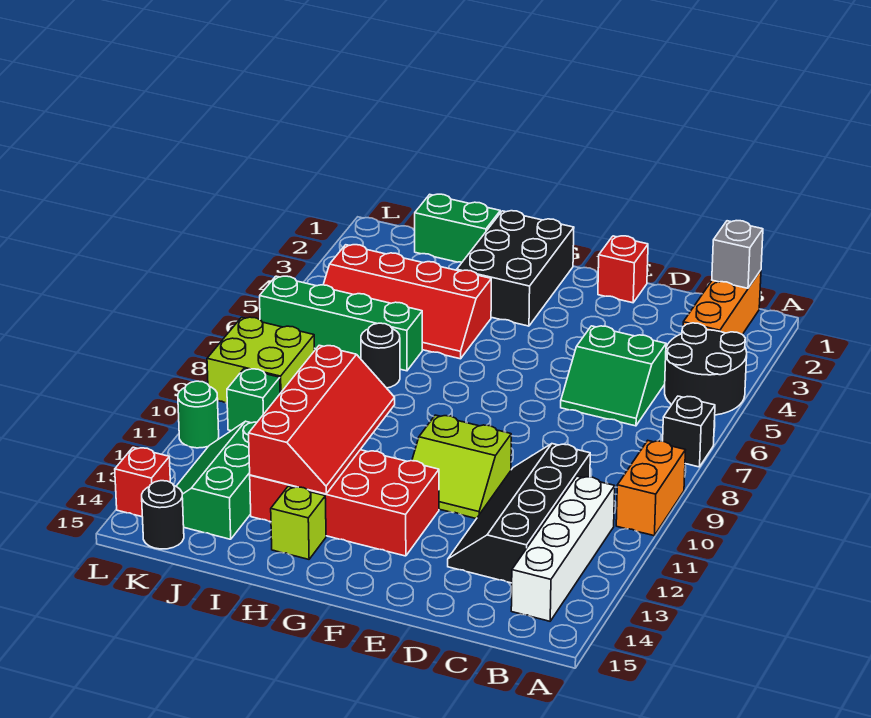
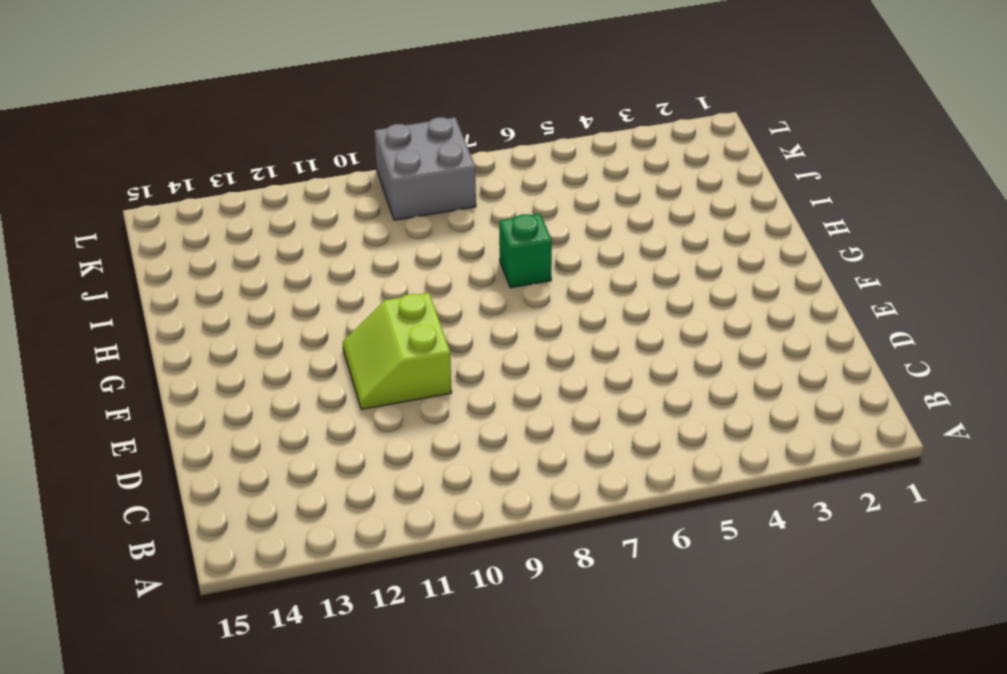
green 1x1 brick [499,214,552,288] -> green 1x1 brick moved to [227,369,280,431]
grey 2x2 brick [374,117,476,220] -> lime 2x2 brick [207,317,315,403]
none -> black 2x2 round brick [665,323,747,415]
none -> black 1x1 brick [663,396,715,467]
none -> orange 1x2 brick [616,441,685,536]

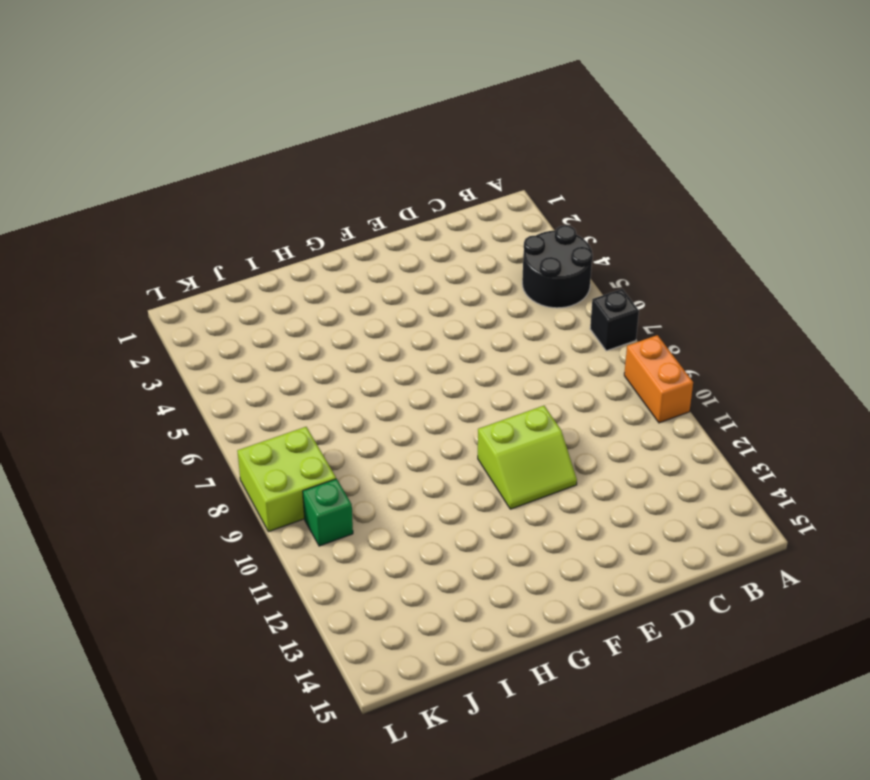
none -> orange 1x3 brick [683,270,761,335]
none -> white 1x4 brick [511,476,615,621]
none -> green 2x2 slope [561,326,666,426]

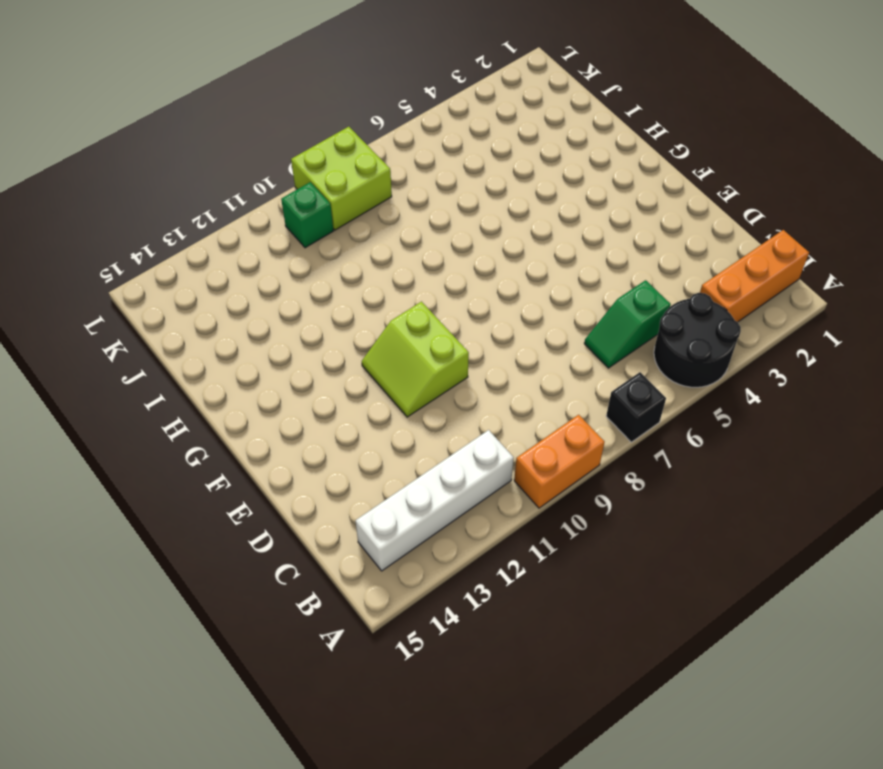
green 1x2 slope [584,280,671,368] -> green 2x2 slope [561,326,666,426]
none -> black 2x4 slope [448,444,590,583]
none -> red 1x1 brick [598,236,648,303]
none -> red 2x4 brick [250,450,439,556]

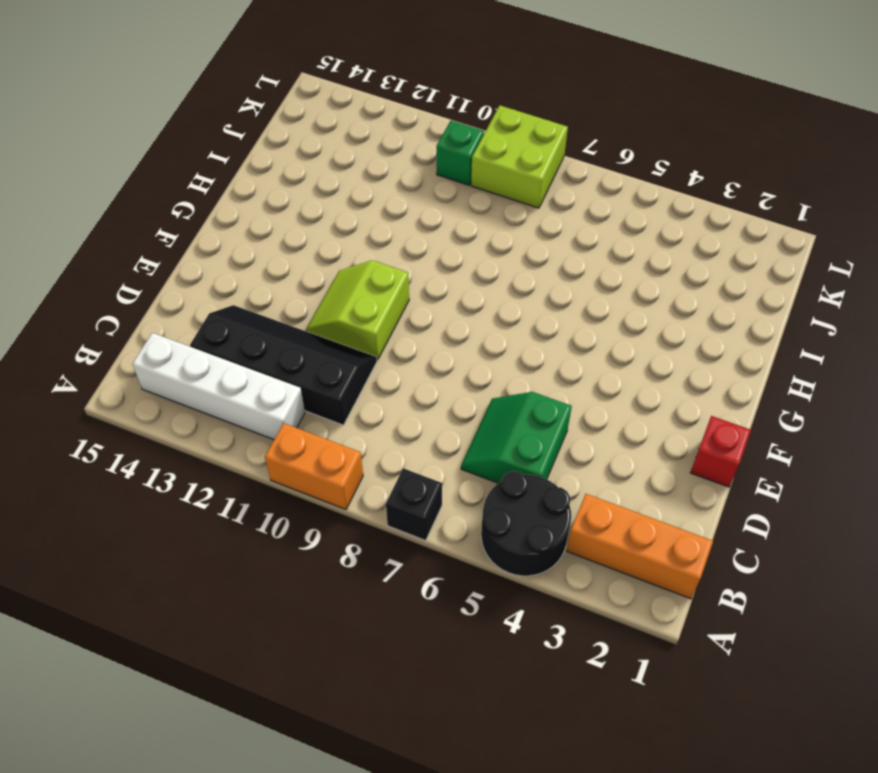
none -> red 2x4 brick [250,450,439,556]
none -> black 2x3 brick [457,211,574,326]
none -> red 2x4 slope [323,245,491,359]

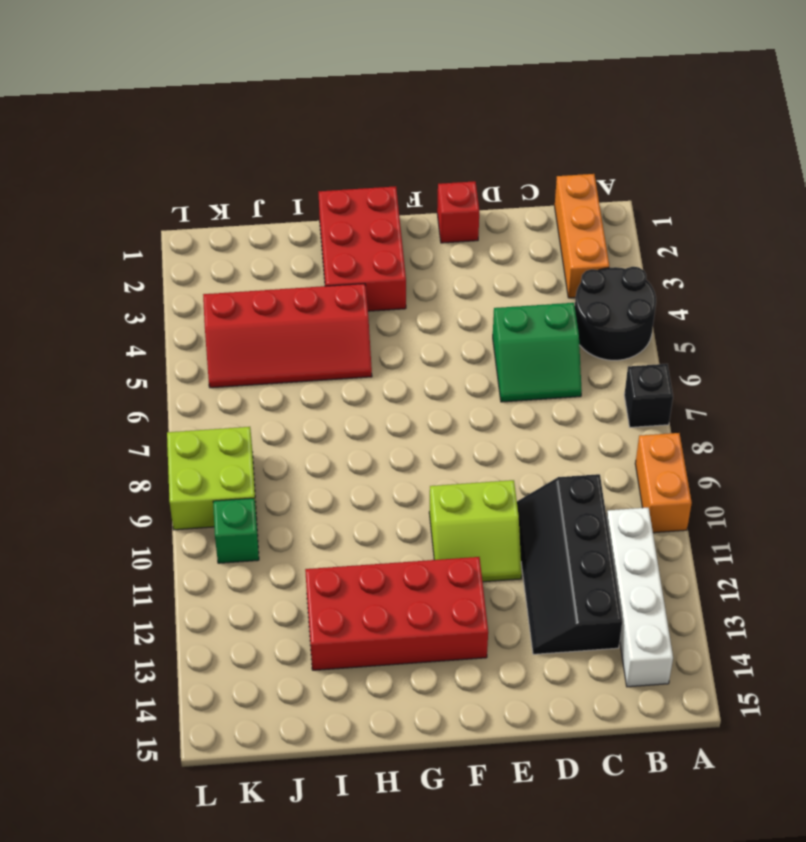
red 2x3 brick [319,186,406,311] -> black 2x3 brick [457,211,574,326]
none -> lime 1x1 brick [271,486,326,559]
none -> green 1x2 brick [415,194,500,262]
none -> green 1x4 brick [260,276,422,371]

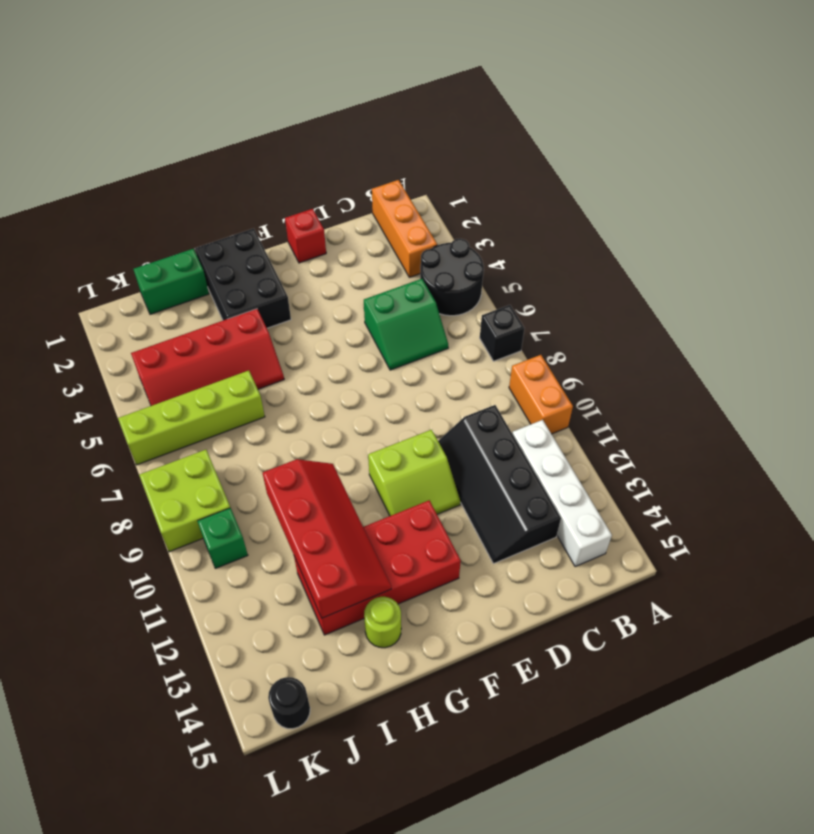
lime 1x1 round brick [364,597,401,648] -> lime 1x1 brick [271,486,326,559]
lime 1x4 brick [118,371,265,465] -> green 1x4 brick [260,276,422,371]
none -> black 1x1 round brick [361,323,400,388]
none -> green 2x3 slope [176,421,257,539]
none -> green 1x1 round brick [178,381,219,448]

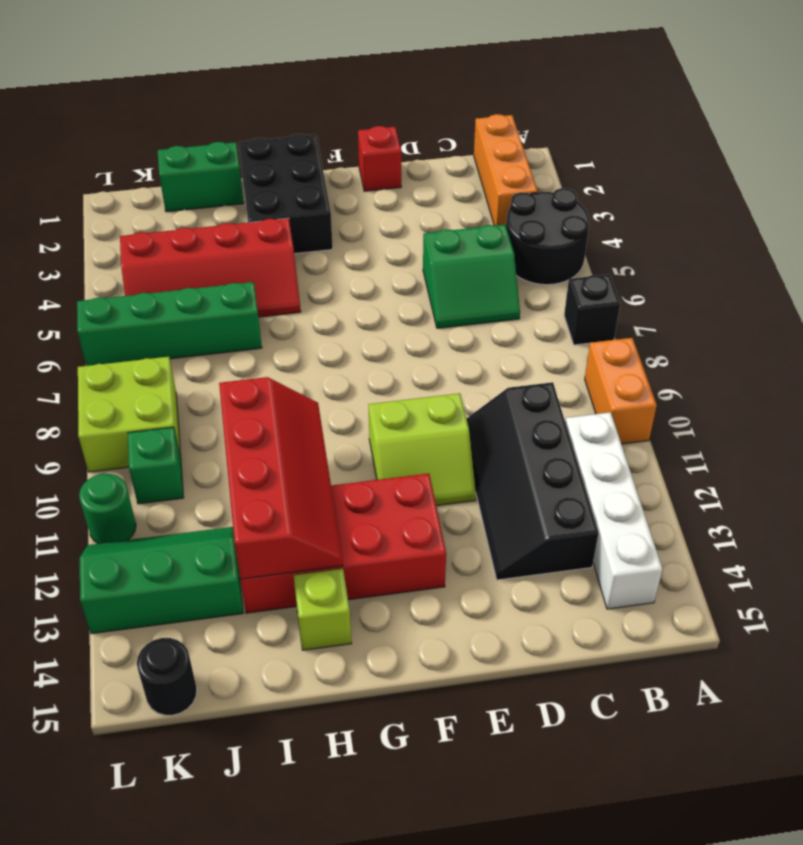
green 2x3 slope [80,527,243,634] -> green 2x3 slope turned to [176,421,257,539]
none -> black 1x1 round brick [361,323,400,388]
none -> red 1x1 brick [115,447,170,517]
none -> grey 1x1 brick [712,221,763,288]

